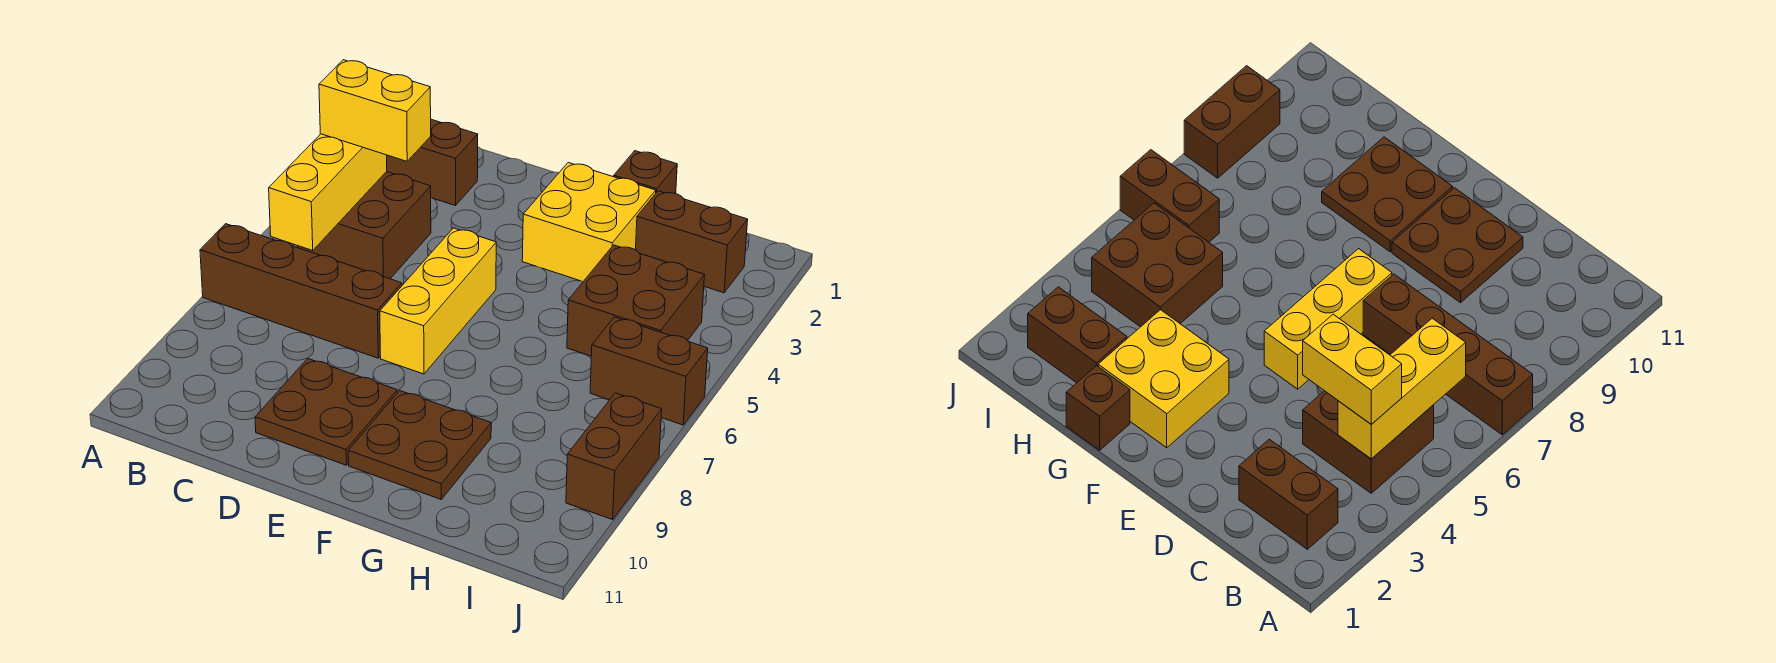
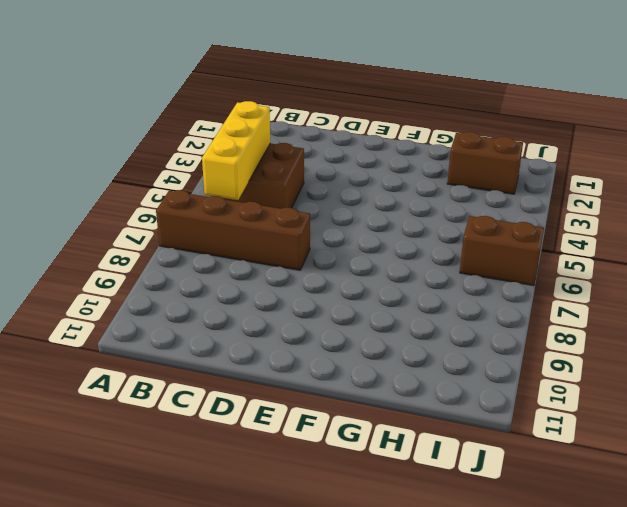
none -> brown 1x2 brick [387,119,478,206]
none -> brown 2x2 plate [255,358,397,465]
none -> yellow 1x3 brick [380,228,496,374]

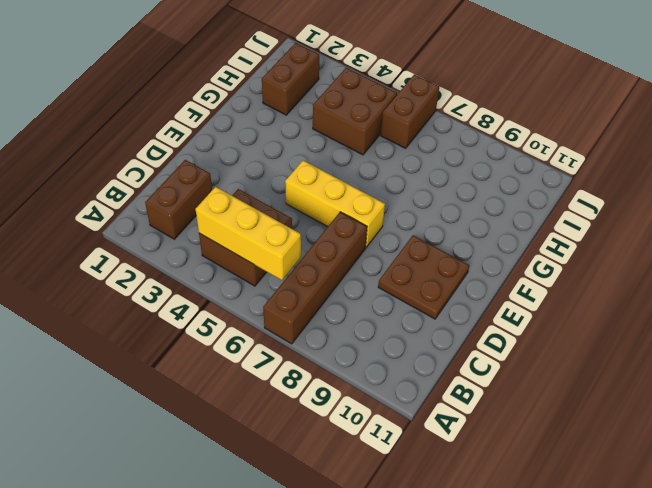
none -> yellow 2x2 brick [522,163,656,281]
none -> brown 2x2 plate [348,391,491,499]
none -> brown 1x1 brick [614,151,677,194]

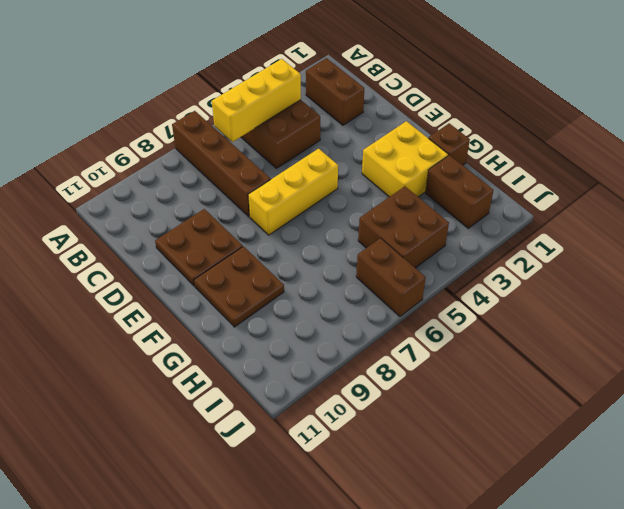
none -> brown 1x2 brick [566,393,662,520]
none -> yellow 1x2 brick [319,60,431,161]

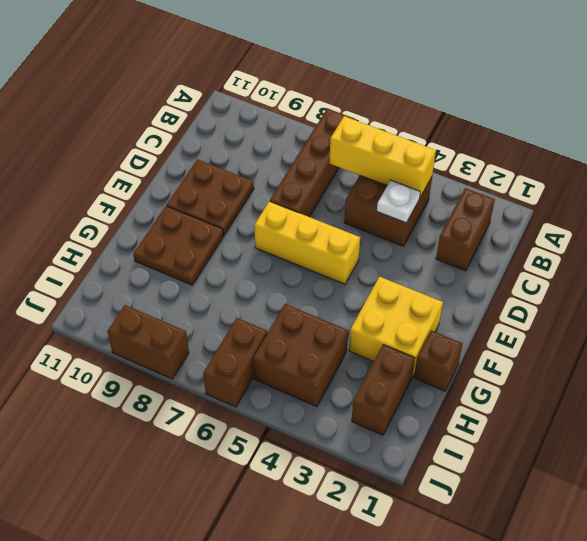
white 1x1 plate [377,180,420,223] -> none
none -> yellow 1x2 brick [319,60,431,161]

